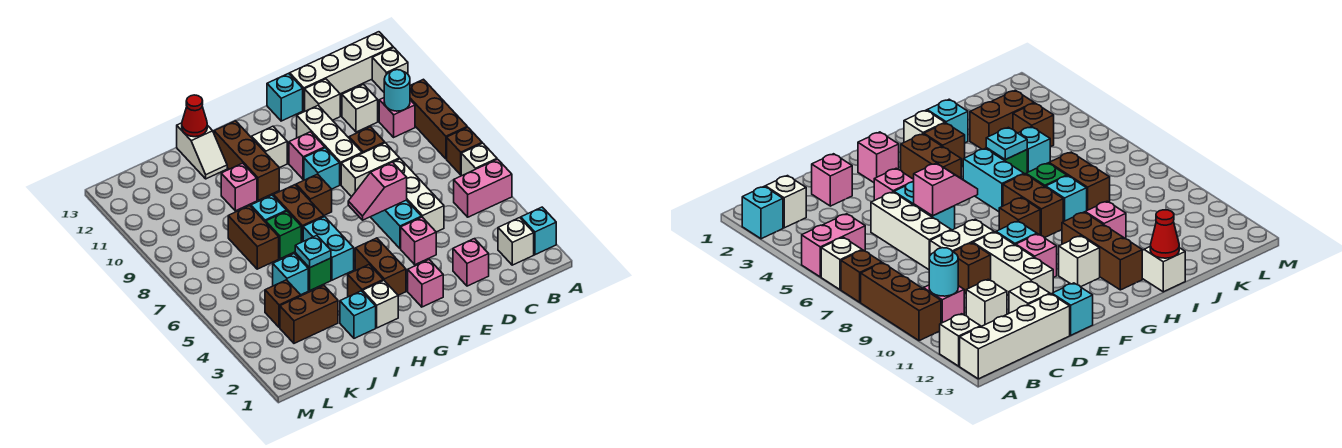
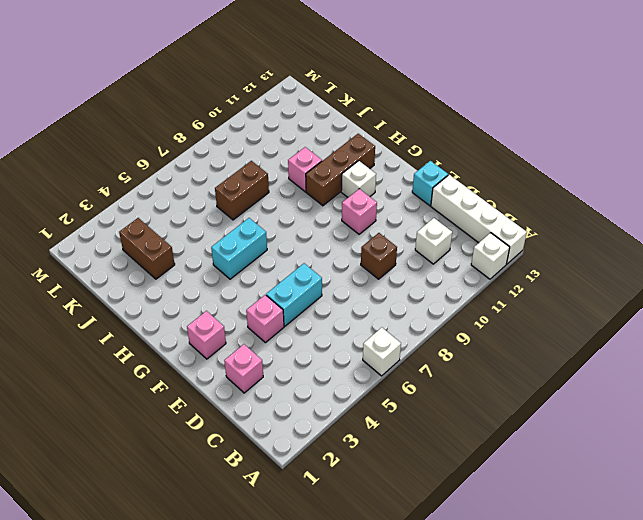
none -> cyan 1x1 brick [521,207,556,255]
none -> pink 1x2 brick [454,159,512,217]
none -> brown 1x1 brick [447,127,482,175]
none -> brown 1x3 brick [410,79,467,159]

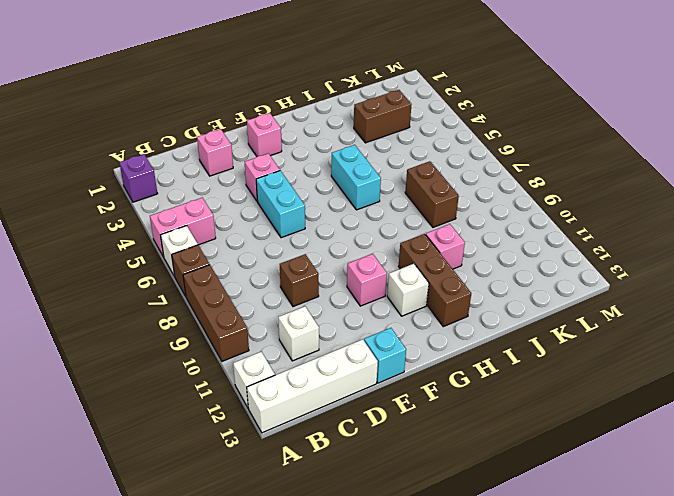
purple 1x1 brick [119,154,158,202] -> cyan 1x1 brick [521,207,556,255]
none -> white 1x1 brick [498,218,534,265]
none -> pink 1x1 brick [379,98,415,137]
none -> white 1x3 brick [393,159,444,232]
none -> white 1x2 brick [341,143,400,197]

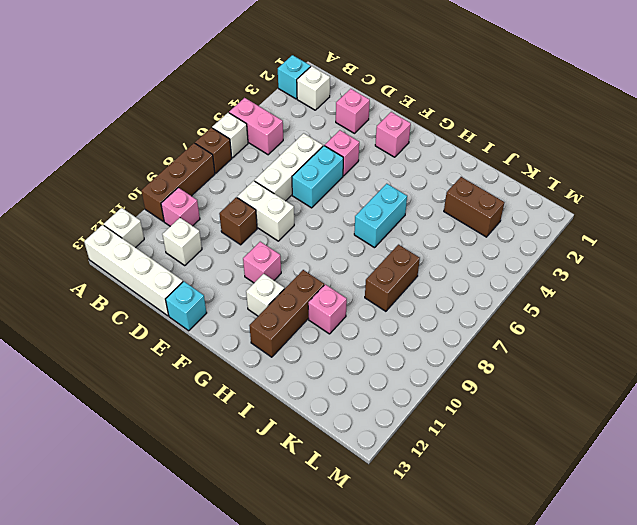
none -> white 1x1 brick [305,79,340,120]
none -> white 1x3 brick [297,105,362,185]
none -> cyan 1x1 brick [304,148,340,189]
none -> brown 1x2 brick [355,238,406,295]

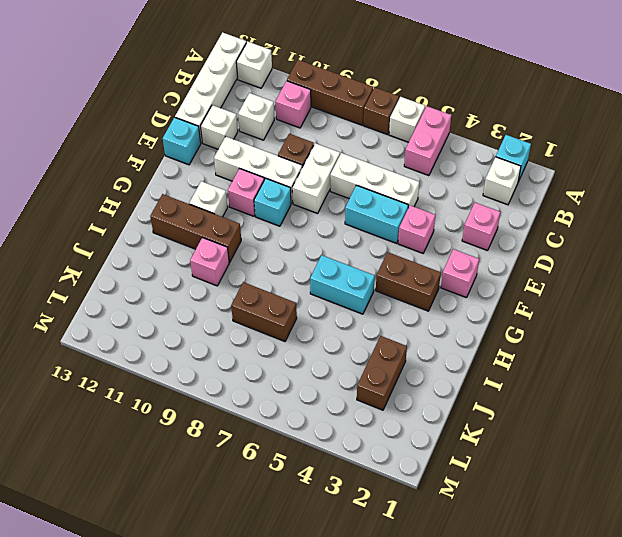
none -> brown 1x1 brick [296,174,332,215]
none -> white 1x1 brick [363,280,398,328]
none -> brown 1x1 brick [348,265,383,297]
none -> brown 1x2 brick [273,185,324,242]

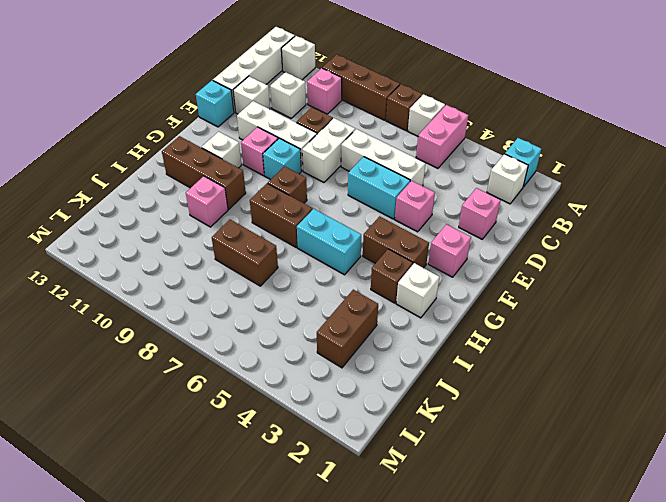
none -> cyan 1x1 brick [340,291,376,338]
none -> green 1x1 brick [295,253,331,290]
none -> green 1x1 brick [266,211,301,259]
none -> cyan 1x1 brick [251,195,287,222]

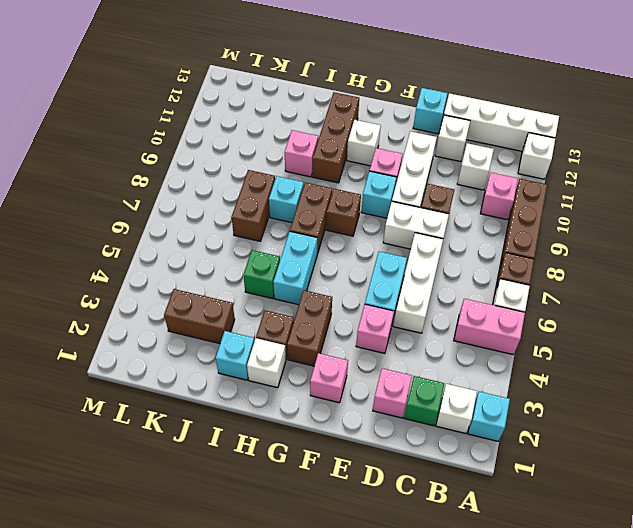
green 1x1 brick [404,376,444,426] -> green 1x1 brick moved to [266,211,301,259]
none -> white 1x2 slope [177,123,227,179]
none -> cyan 1x1 brick [273,254,308,295]
none -> brown 1x1 brick [265,280,301,328]
none -> cyan 1x1 round brick [384,70,410,111]

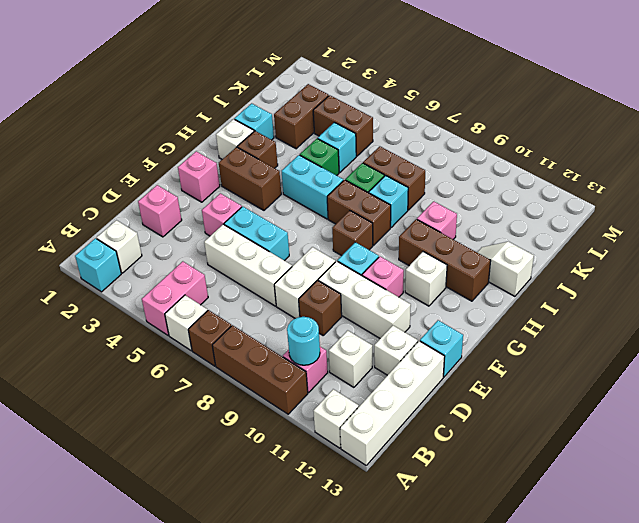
brown 1x2 brick [313,95,373,156] -> brown 1x1 brick [265,280,301,328]
none -> pink 1x2 slope [348,162,407,220]
none -> cyan 1x1 plate [295,235,331,268]
none -> red 1x1 cone [182,95,207,137]

